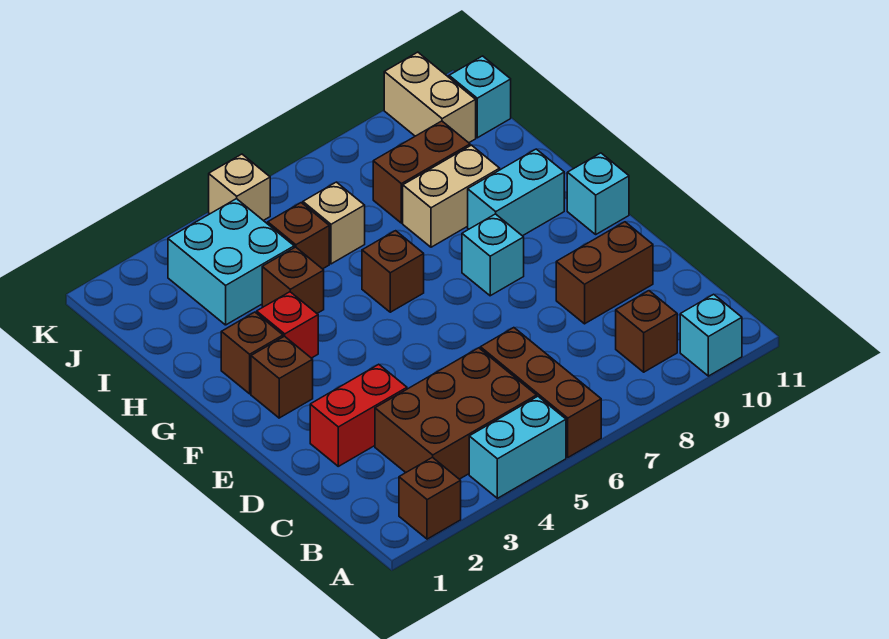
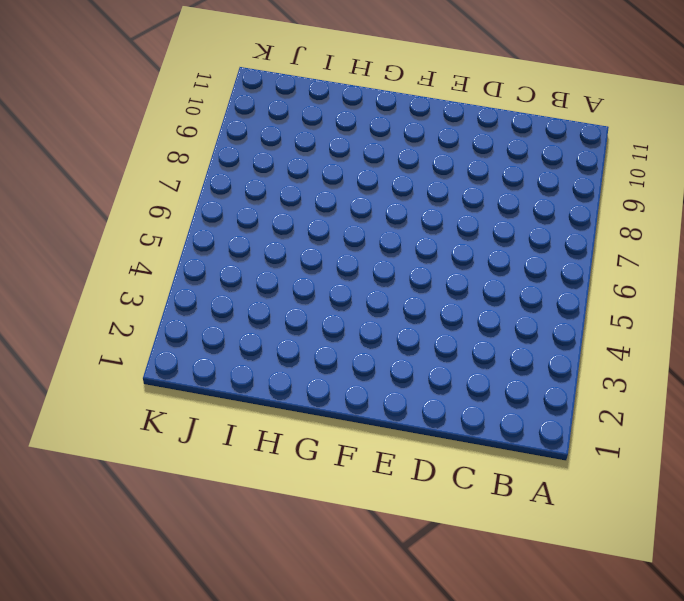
none -> brown 1x1 brick [399,457,461,539]
none -> cyan 1x2 brick [469,396,566,498]
none -> brown 1x3 brick [480,328,601,457]

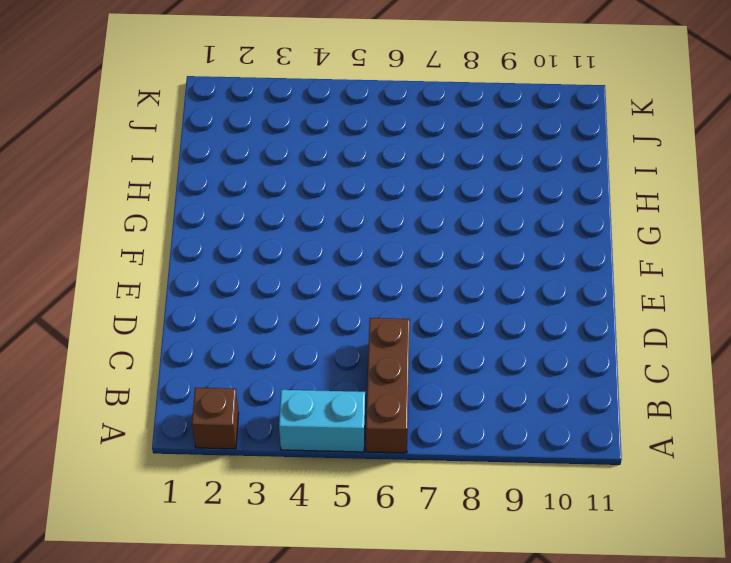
none -> cyan 1x1 brick [680,294,742,376]
none -> brown 2x3 brick [375,348,537,479]
none -> brown 1x1 brick [616,291,677,372]

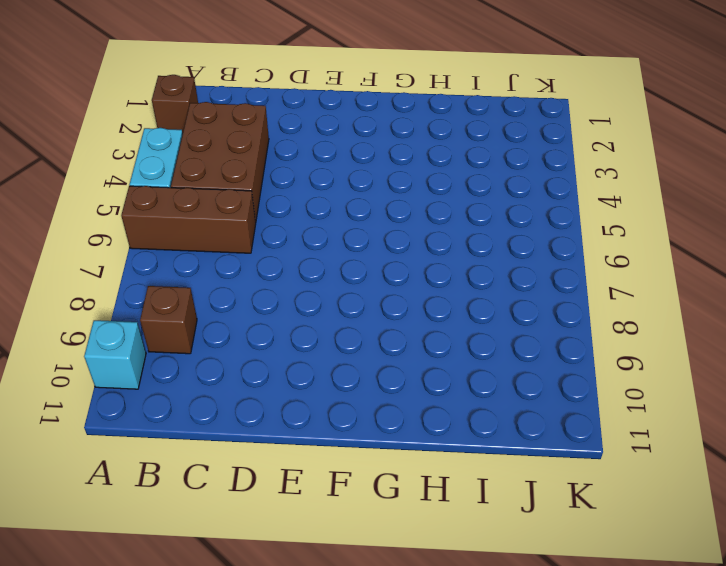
none -> red 1x2 brick [310,364,407,466]
none -> brown 1x2 brick [556,222,653,324]
none -> brown 1x1 brick [251,336,313,418]

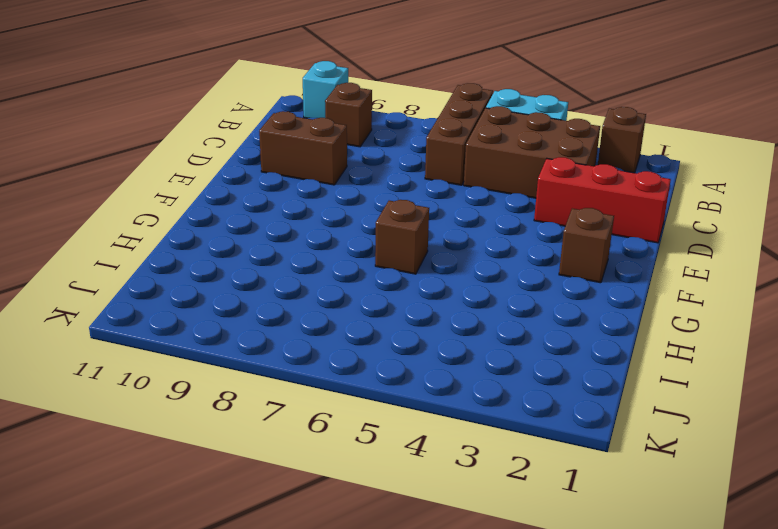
red 1x3 brick [534,157,671,243] -> red 1x2 brick [310,364,407,466]
none -> cyan 1x1 brick [462,214,524,296]
none -> cyan 1x1 brick [567,153,629,234]
none -> brown 1x1 brick [221,312,283,394]

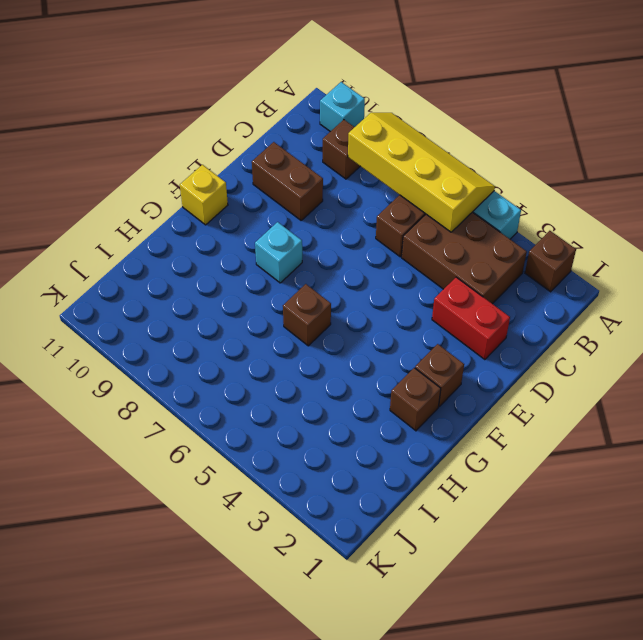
yellow 2x4 slope [348,113,495,232] -> none
yellow 1x1 brick [180,165,228,225] -> cyan 1x1 brick [567,153,629,234]
none -> red 1x1 brick [257,292,318,358]
none -> cyan 1x2 brick [468,149,564,236]
none -> brown 1x1 brick [262,247,324,313]

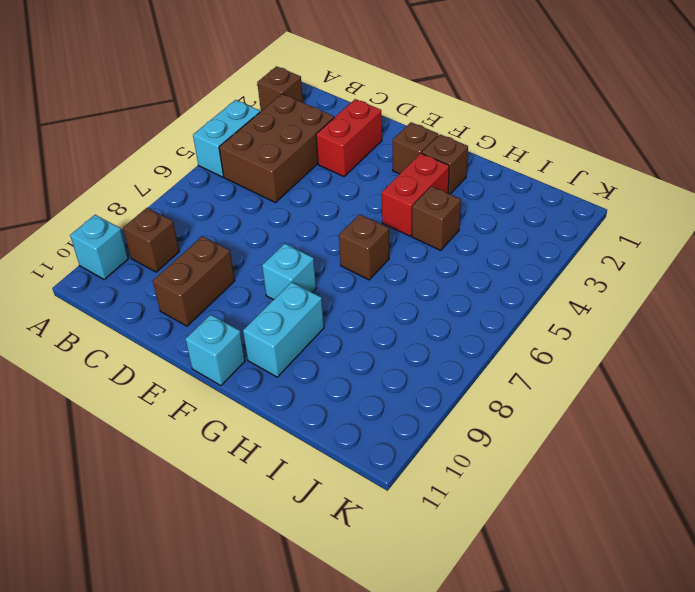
red 1x2 brick [382,153,449,236] -> red 1x1 brick [257,292,318,358]
none -> brown 1x3 brick [480,328,601,457]
none -> tan 1x2 brick [403,145,500,247]
none -> cyan 2x2 brick [168,199,294,325]

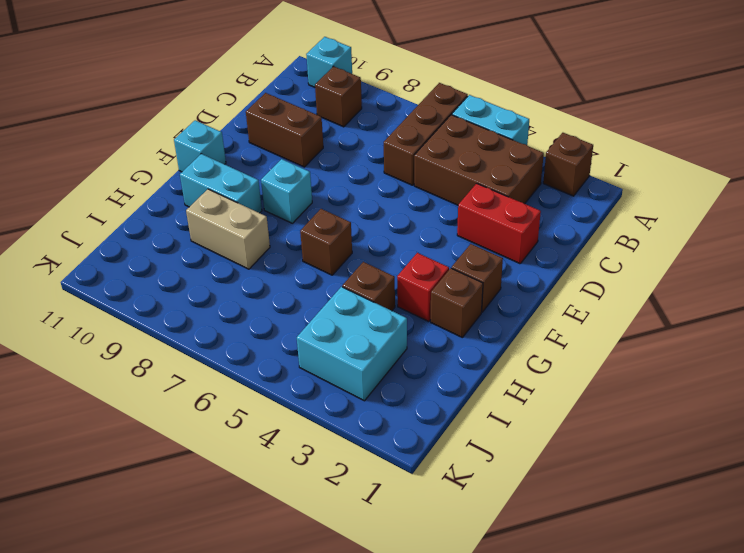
none -> brown 1x1 brick [268,203,329,269]
none -> tan 1x1 brick [303,182,365,264]
none -> brown 1x2 brick [373,121,470,223]

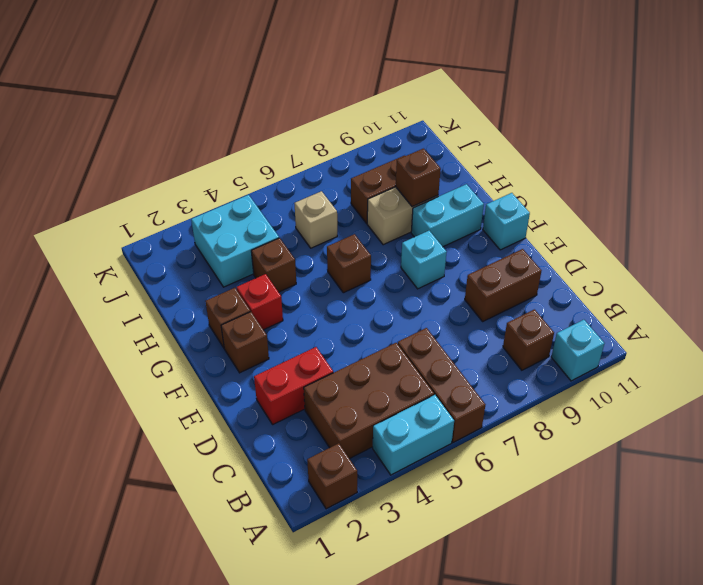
brown 1x1 brick [396,149,441,207] -> brown 1x1 brick moved to [268,203,329,269]
none -> tan 1x2 brick [384,52,476,143]
none -> cyan 1x1 brick [449,56,511,138]
none -> tan 1x1 brick [209,154,270,221]

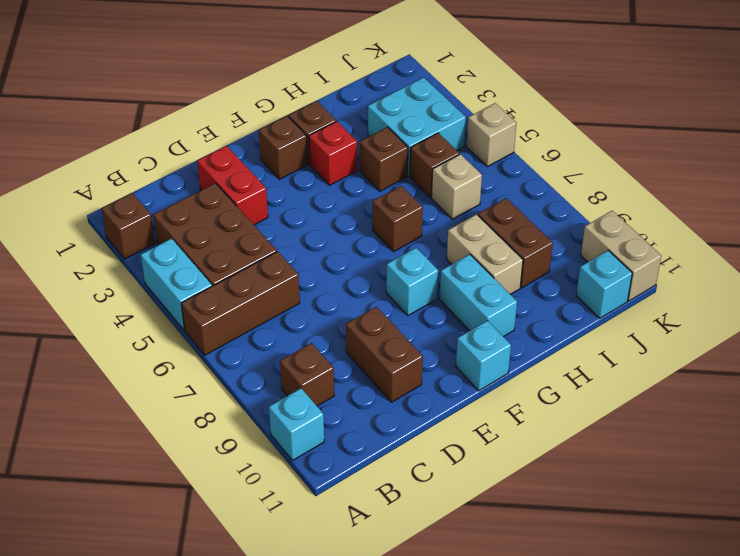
tan 1x2 brick [581,211,661,301] -> tan 1x2 brick turned to [384,52,476,143]

